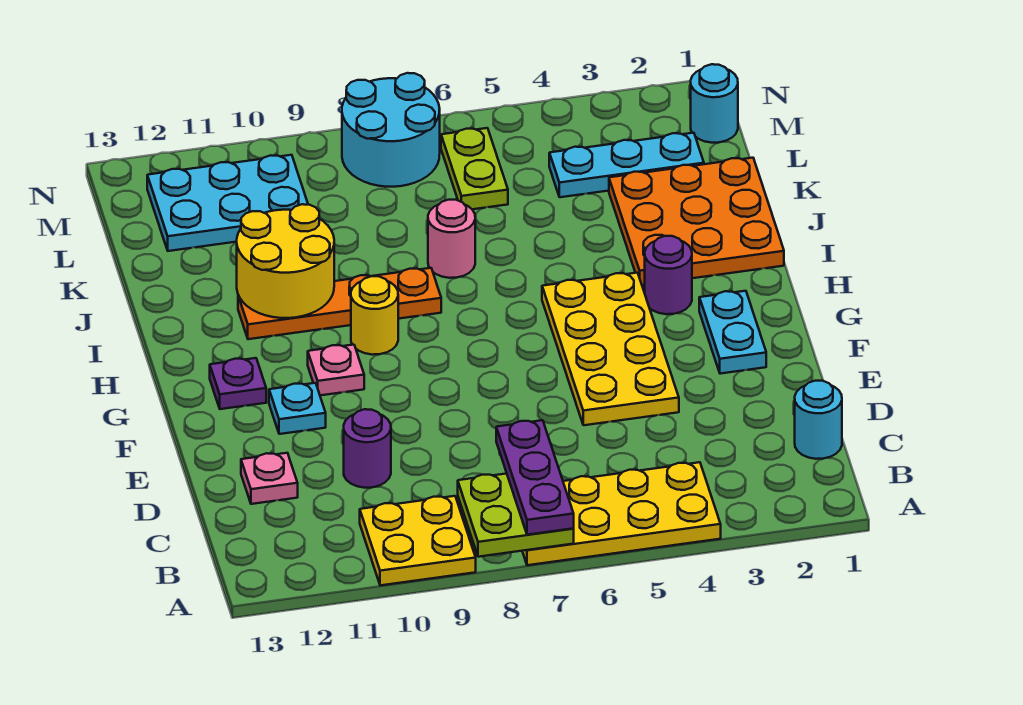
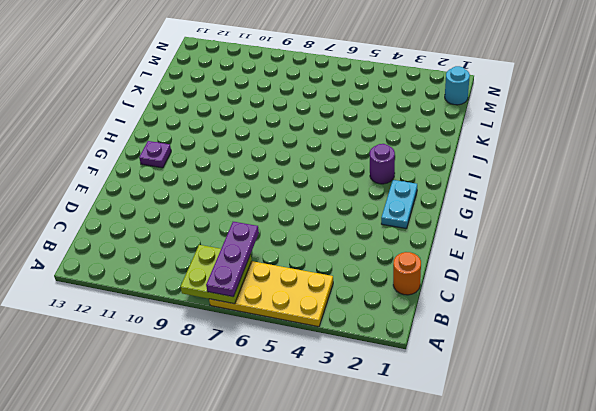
orange 1x1 round brick [393,252,421,295] -> cyan 1x1 round brick [795,381,842,459]
none -> yellow 2x2 plate [360,496,476,585]
none -> purple 1x1 round brick [344,409,391,488]
none -> pink 1x1 plate [241,453,298,504]

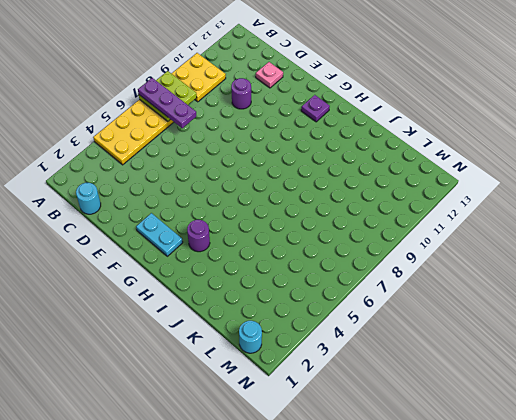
none -> yellow 2x4 plate [542,273,679,425]
none -> cyan 1x1 plate [269,383,326,434]
none -> pink 1x1 plate [308,345,364,395]

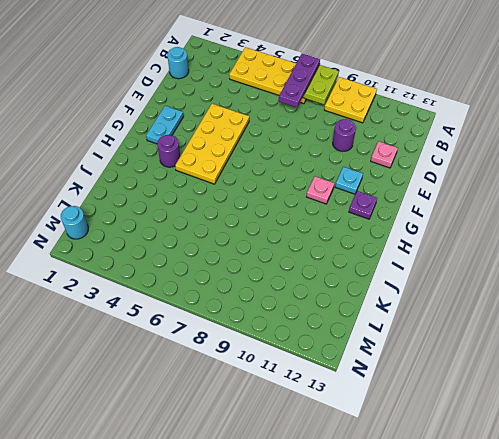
none -> yellow 1x1 round brick [351,276,398,355]
none -> orange 3x3 plate [609,158,784,285]
none -> orange 1x4 plate [238,268,441,339]

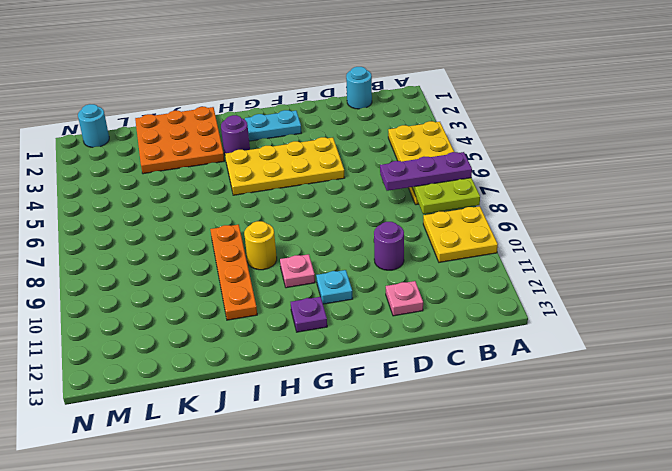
none -> pink 1x1 round brick [428,200,475,278]
none -> cyan 1x3 plate [549,133,704,197]
none -> lime 1x2 plate [441,128,508,209]

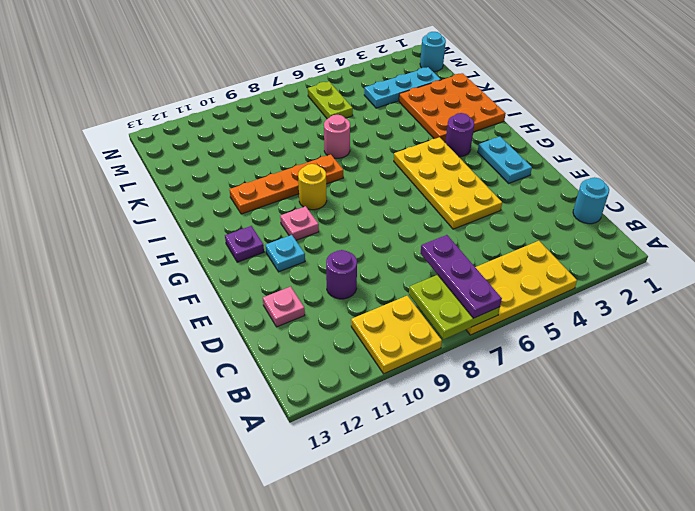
none -> cyan 2x3 plate [147,155,308,251]
none -> cyan 2x2 round brick [342,73,440,187]
none -> yellow 2x2 round brick [237,204,334,318]

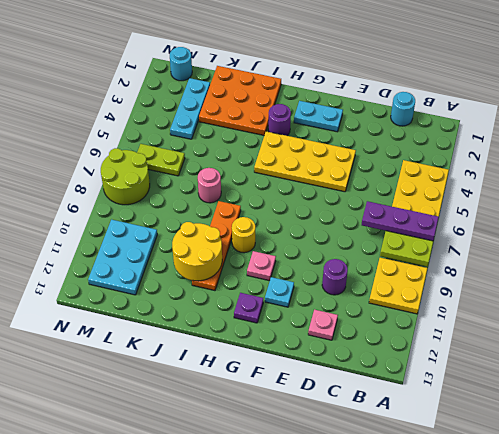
lime 2x2 round brick [101,148,150,205] -> cyan 2x2 round brick [342,73,440,187]

